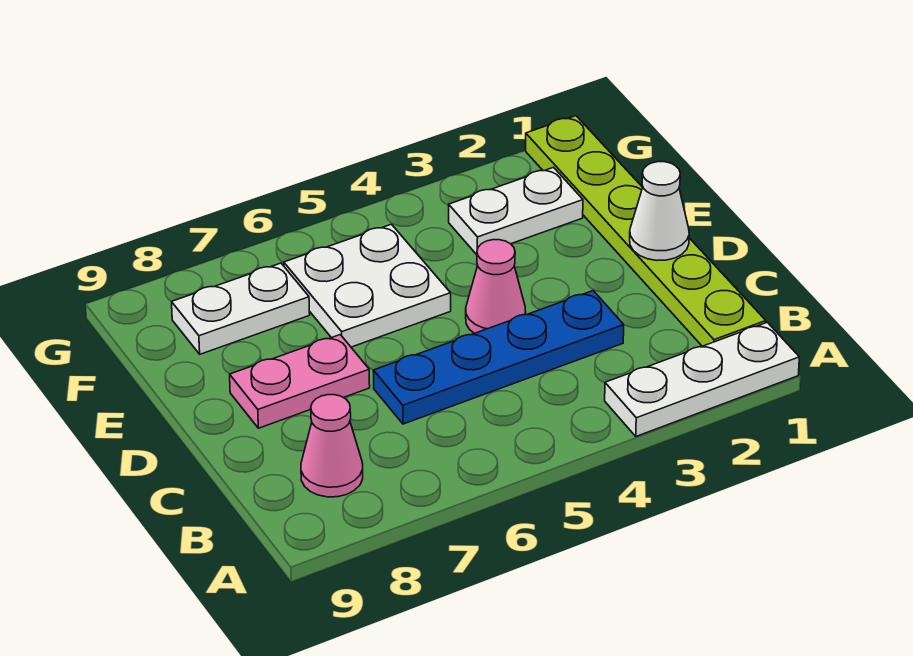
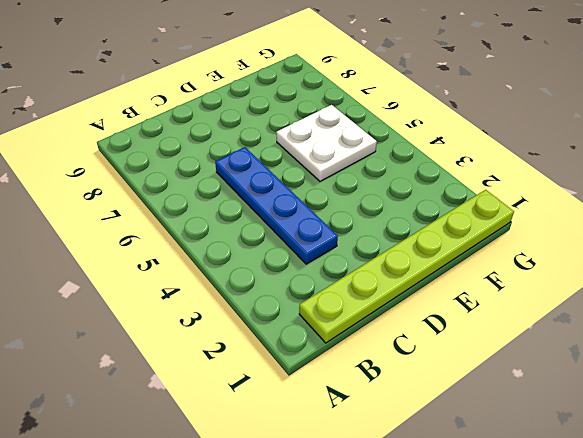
none -> white 1x3 plate [605,322,799,436]
none -> pink 1x1 cone [301,395,363,497]

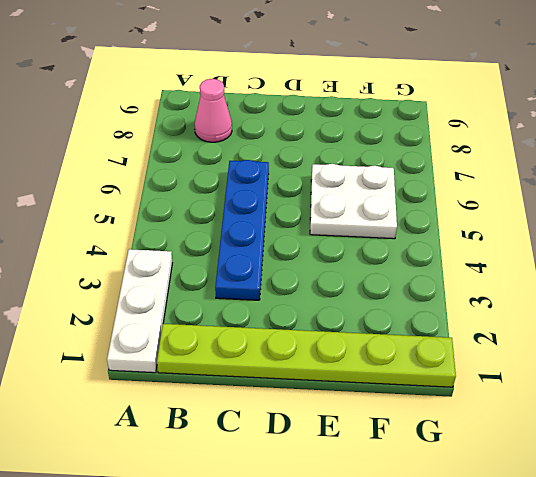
none -> pink 1x1 cone [466,240,526,333]
none -> pink 1x2 plate [230,335,370,428]

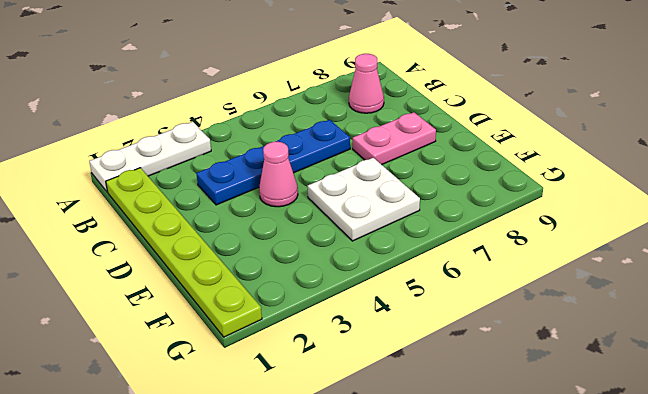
none -> white 1x2 plate [449,167,583,255]
none -> white 1x2 plate [172,263,310,354]

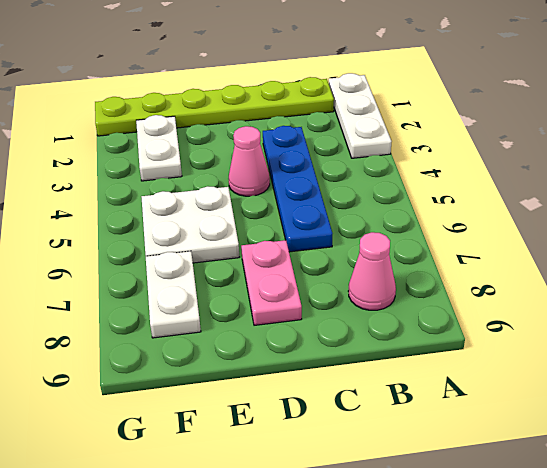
none -> white 1x1 cone [630,162,689,260]

